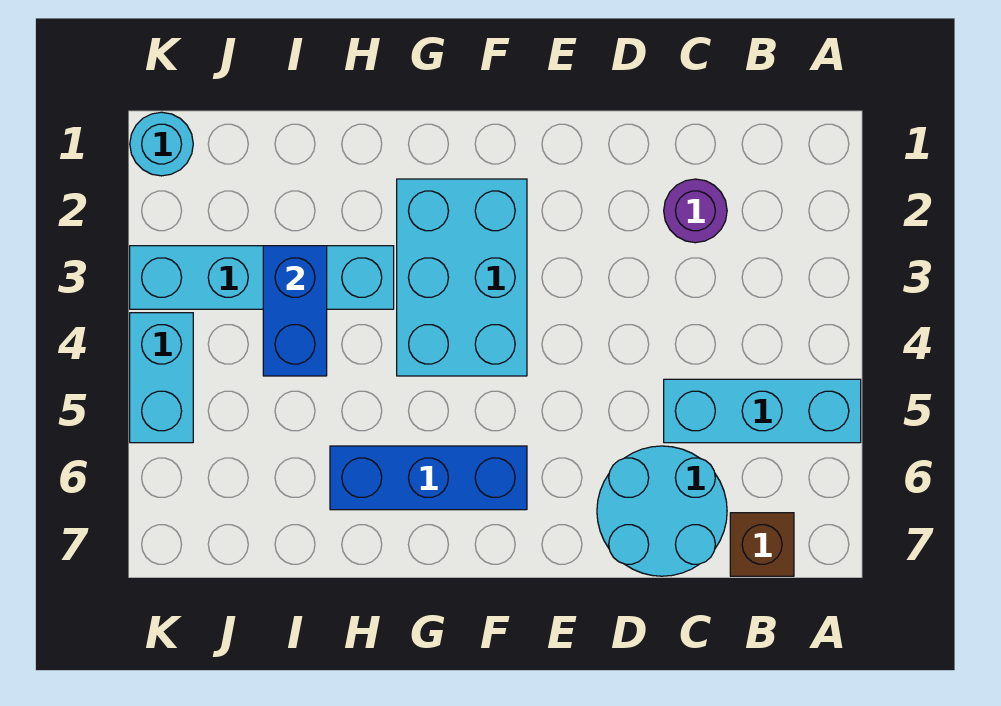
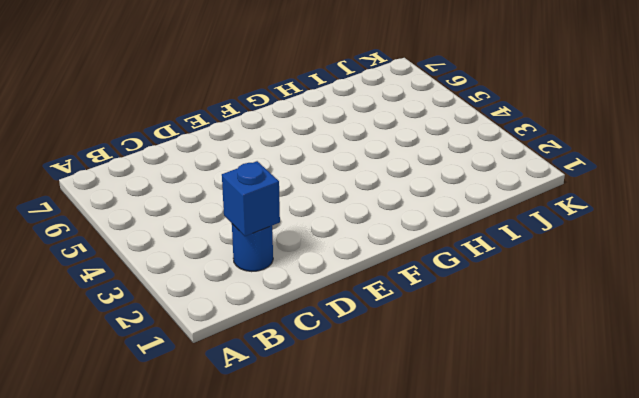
blue 1x1 round brick [232,224,273,272] -> purple 1x1 round brick [664,179,727,243]
blue 1x1 brick [222,161,280,236] -> none
none -> cyan 1x3 brick [664,379,861,443]
none -> brown 1x1 brick [730,513,794,576]

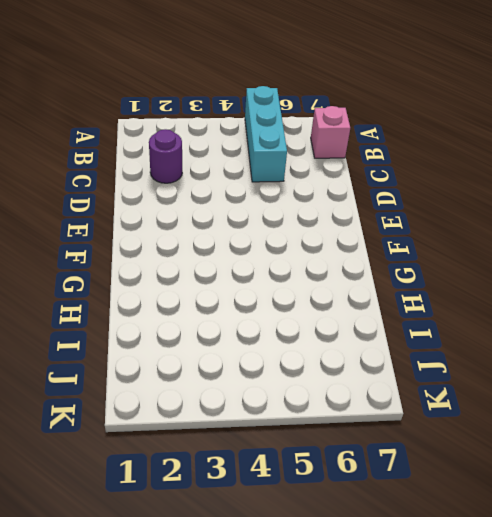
pink 1x1 brick [311,106,350,158] -> brown 1x1 brick [730,513,794,576]
none -> cyan 2x2 round brick [597,446,727,576]
none -> cyan 2x3 brick [397,179,527,376]

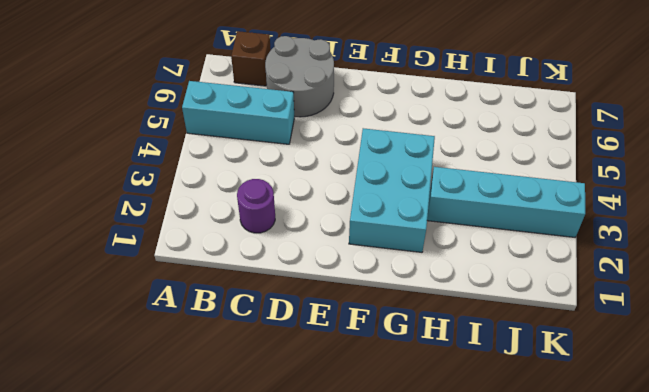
grey 2x2 round brick [265,36,334,117] -> cyan 2x2 round brick [597,446,727,576]
none -> blue 1x3 brick [330,446,527,510]
none -> cyan 1x1 round brick [130,112,193,176]

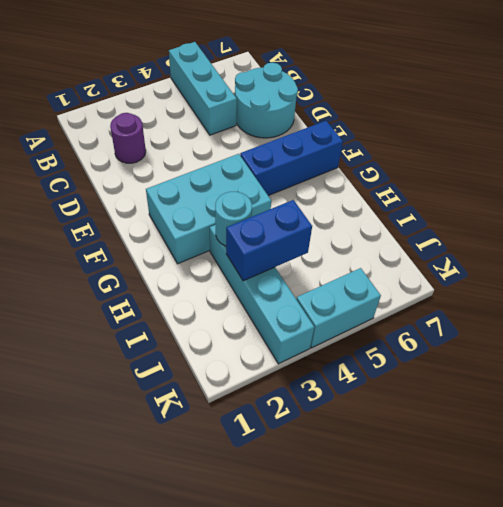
blue 1x3 brick [240,121,343,196] -> blue 1x3 brick turned to [330,446,527,510]
cyan 1x1 round brick [215,192,252,246] -> cyan 1x1 round brick moved to [130,112,193,176]
none -> brown 1x1 brick [730,513,794,576]

